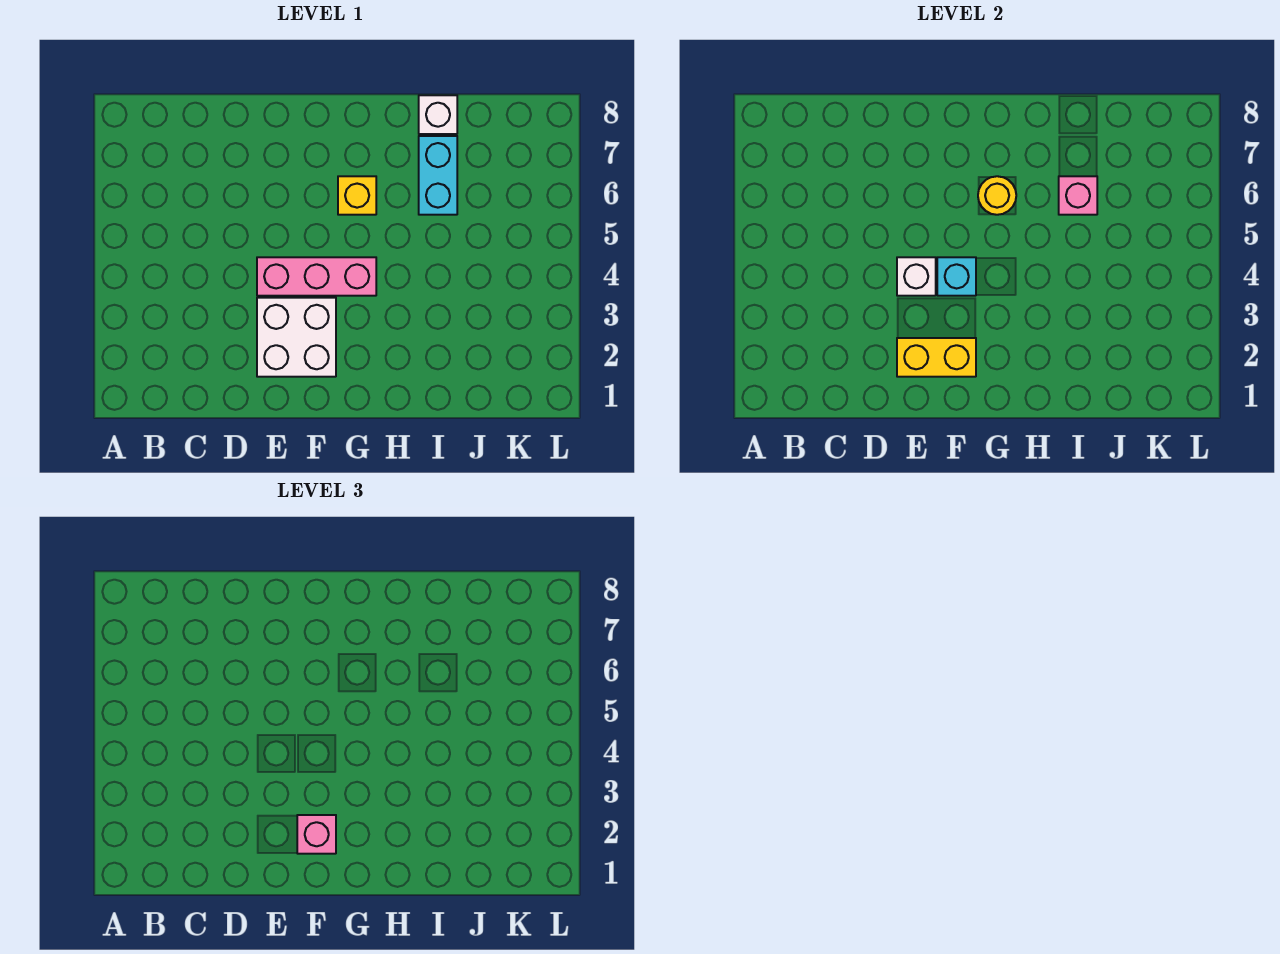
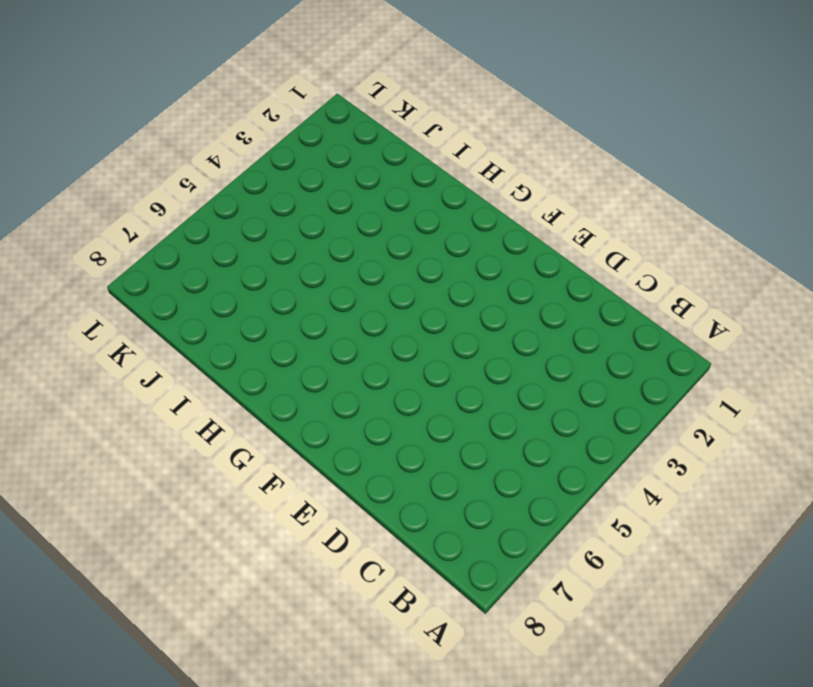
none -> white 2x2 brick [257,298,336,377]
none -> pink 1x3 brick [257,257,376,296]

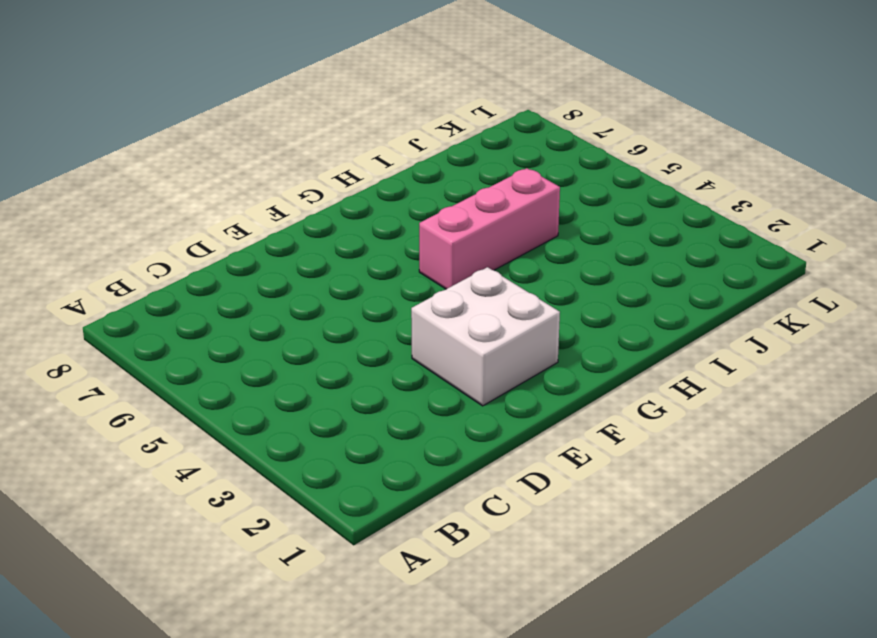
pink 1x3 brick [419,168,560,289] -> pink 1x3 brick moved to [257,257,376,296]
none -> yellow 1x1 brick [338,176,376,215]
none -> cyan 1x2 brick [419,136,457,215]

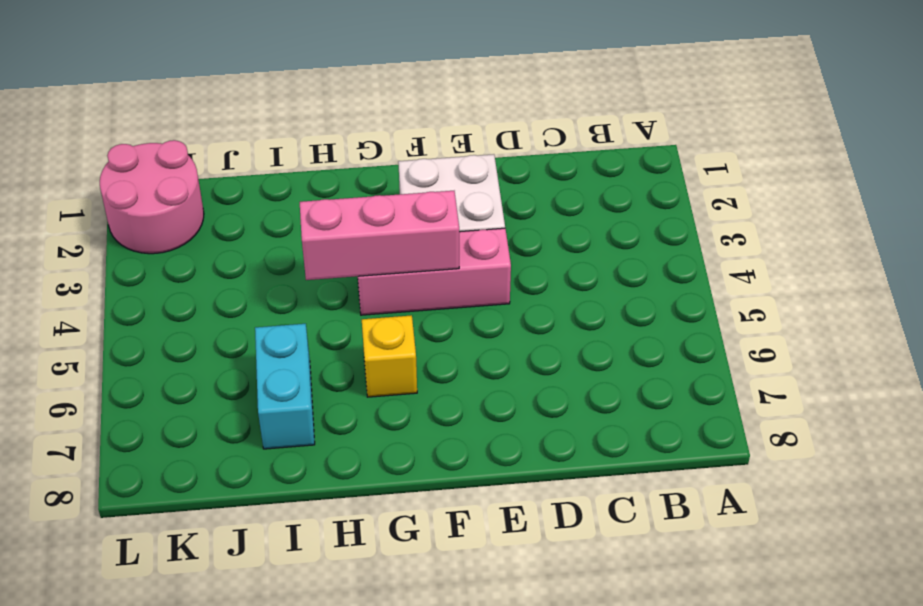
pink 1x3 brick [300,191,459,280] -> cyan 1x1 brick [937,257,976,296]
pink 2x2 round brick [100,140,204,254] -> none
none -> white 1x1 brick [419,95,457,134]
none -> yellow 1x2 brick [897,338,976,377]

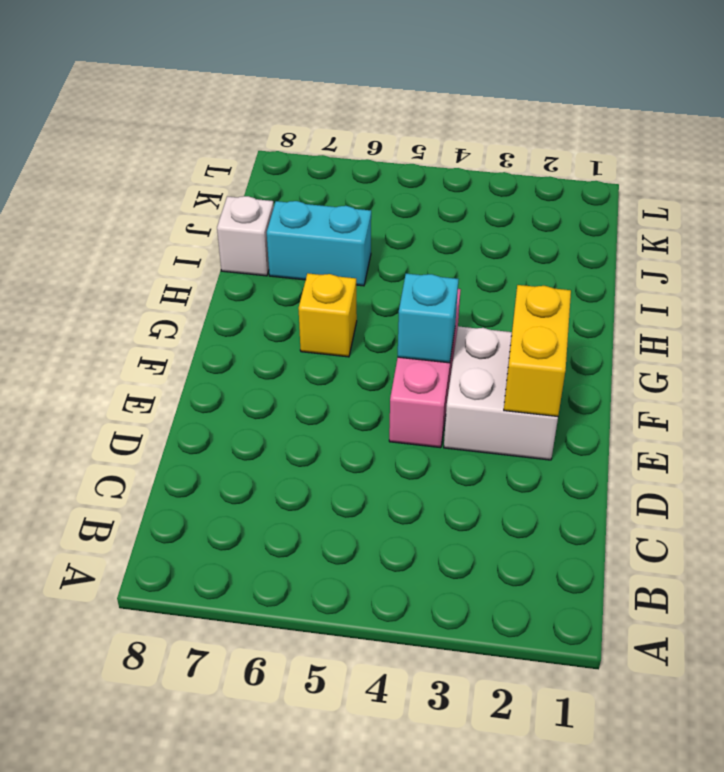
none -> white 1x1 brick [897,257,936,296]
none -> yellow 1x1 round brick [978,176,1016,215]

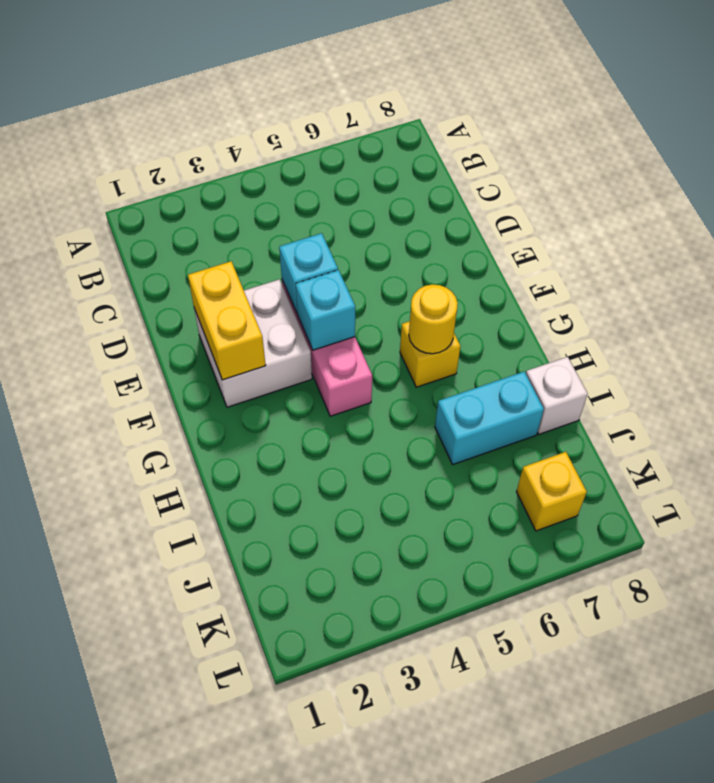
cyan 1x1 brick [279,233,338,313] -> white 1x1 brick [897,257,936,296]
yellow 1x1 brick [516,452,587,531] -> none
none -> pink 1x1 brick [1059,176,1097,215]
none -> pink 1x1 brick [297,815,336,854]

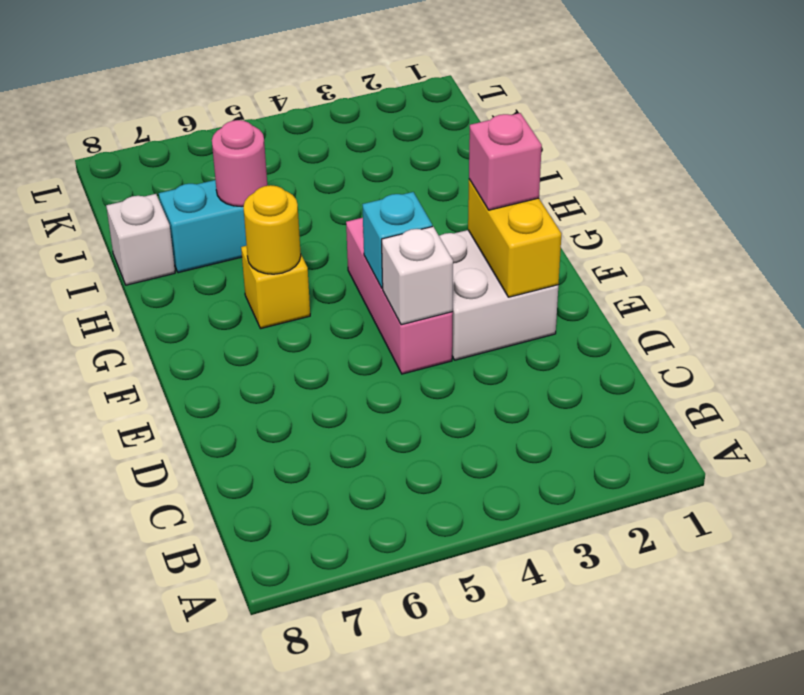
pink 1x1 round brick [212,120,267,207] -> pink 1x1 brick [1059,176,1097,215]

